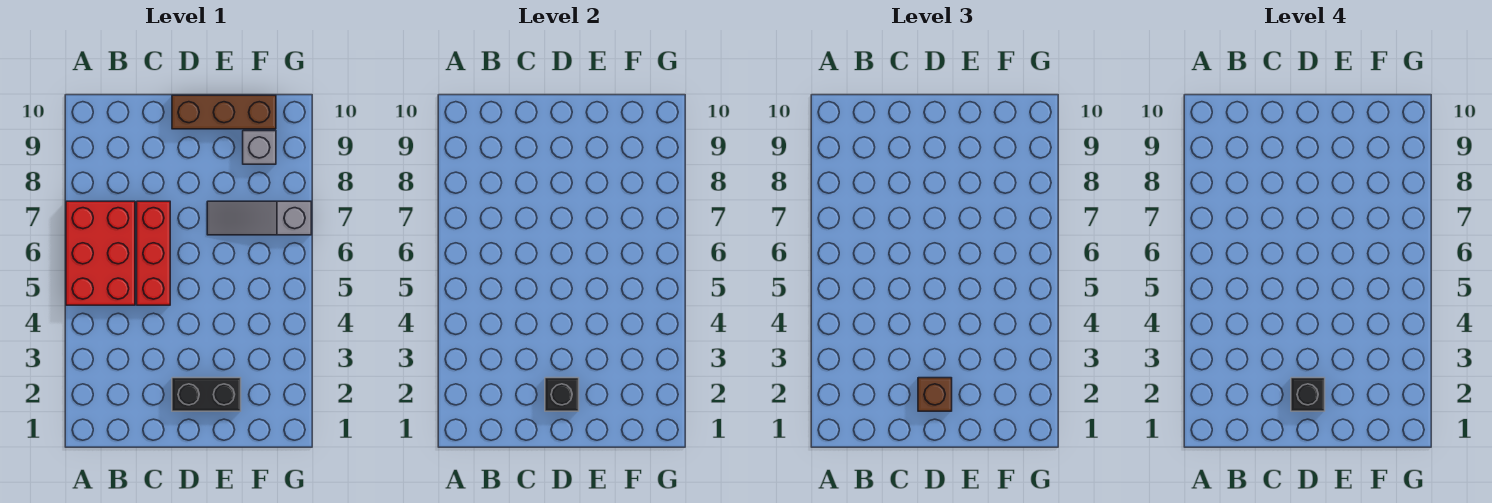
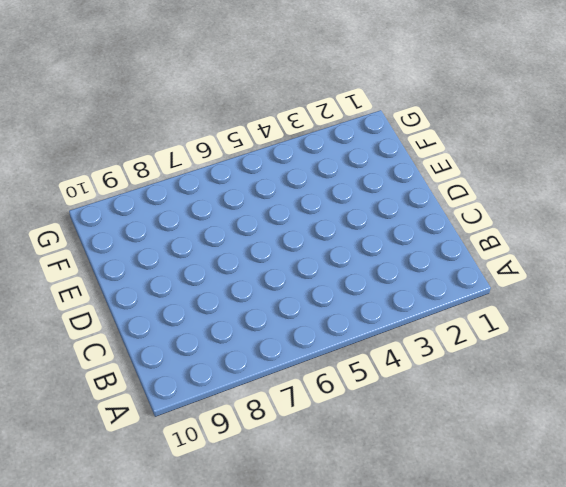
none -> red 2x3 brick [66,201,135,305]
none -> red 1x3 brick [137,201,170,305]

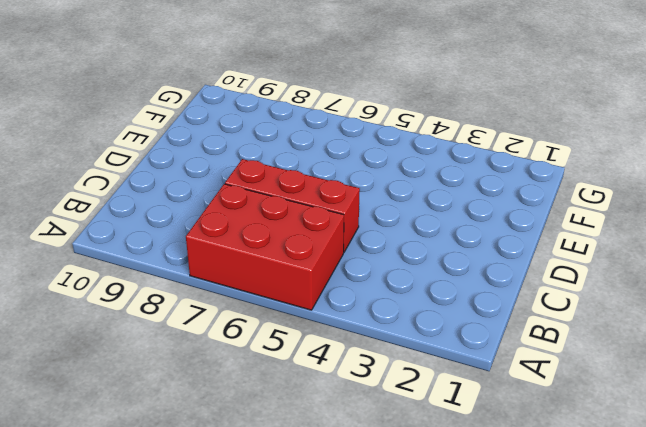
none -> black 1x2 brick [172,378,241,411]
none -> brown 1x3 brick [172,95,276,129]

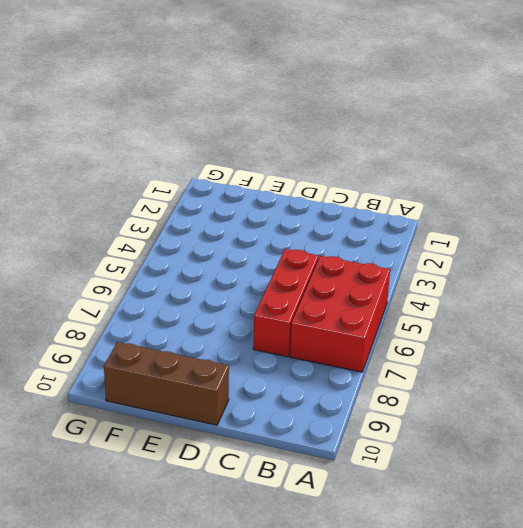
none -> black 1x2 brick [172,378,241,411]
none -> grey 1x3 slope [207,201,311,235]

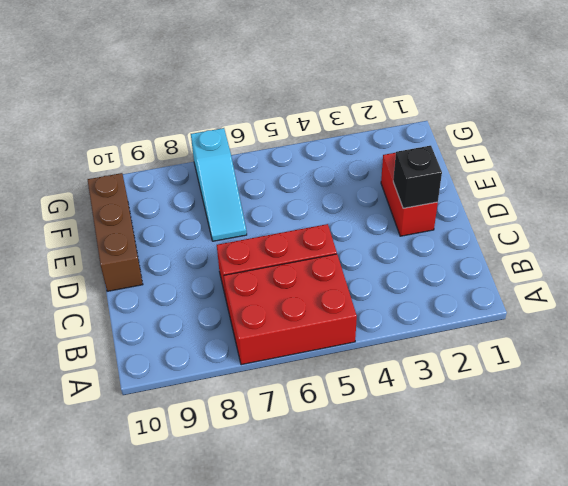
red 1x2 brick [381,153,438,236] -> black 1x2 brick [172,378,241,411]
cyan 1x3 slope [191,128,247,241] -> grey 1x3 slope [207,201,311,235]
none -> grey 1x1 brick [243,131,276,164]
none -> brown 1x1 brick [918,378,952,411]

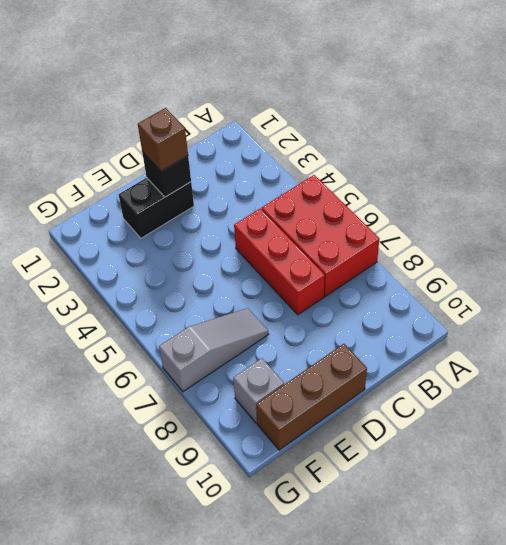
none -> black 1x1 brick [1291,378,1325,411]

